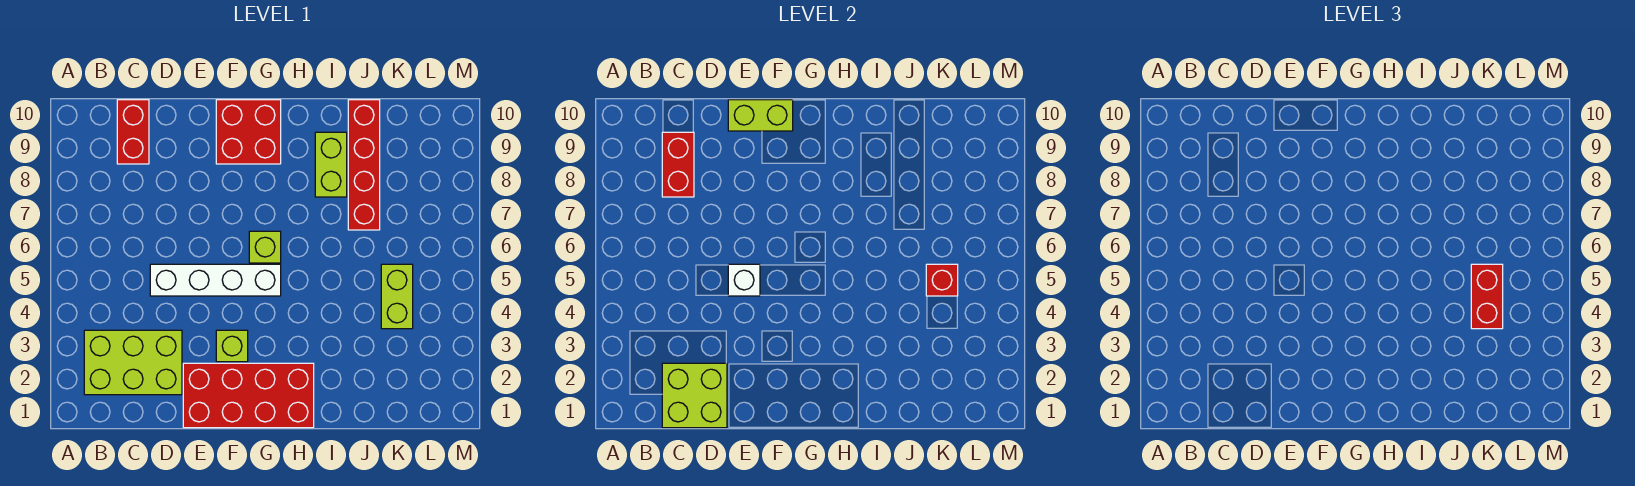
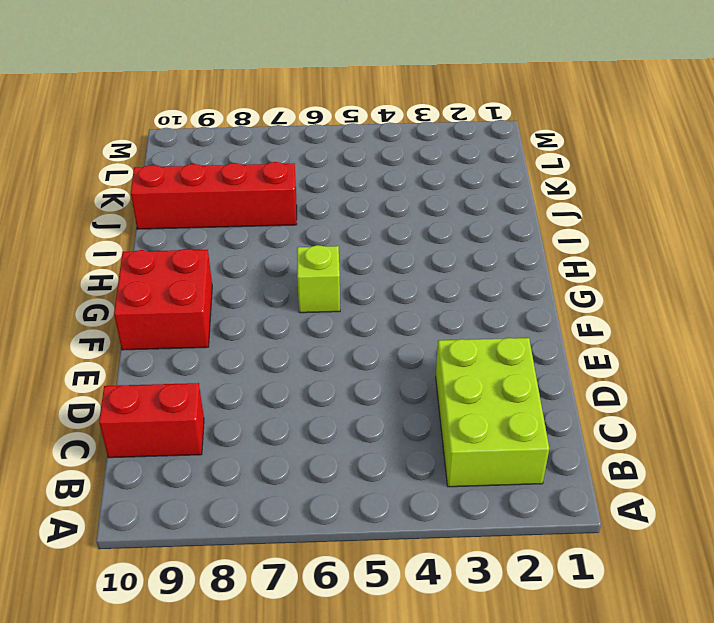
none -> white 1x4 brick [150,264,281,296]
none -> red 2x4 brick [183,363,314,428]
none -> lime 1x1 brick [216,330,248,362]

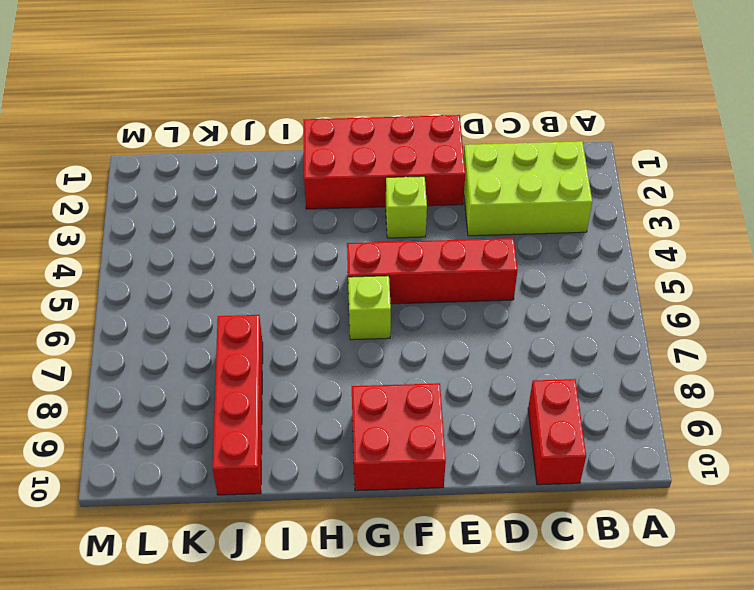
red 1x4 brick [347,238,517,304] -> white 1x4 brick [150,264,281,296]
none -> lime 1x2 brick [315,132,347,197]
none -> lime 1x2 brick [381,264,413,329]
none -> lime 2x2 brick [662,363,727,428]

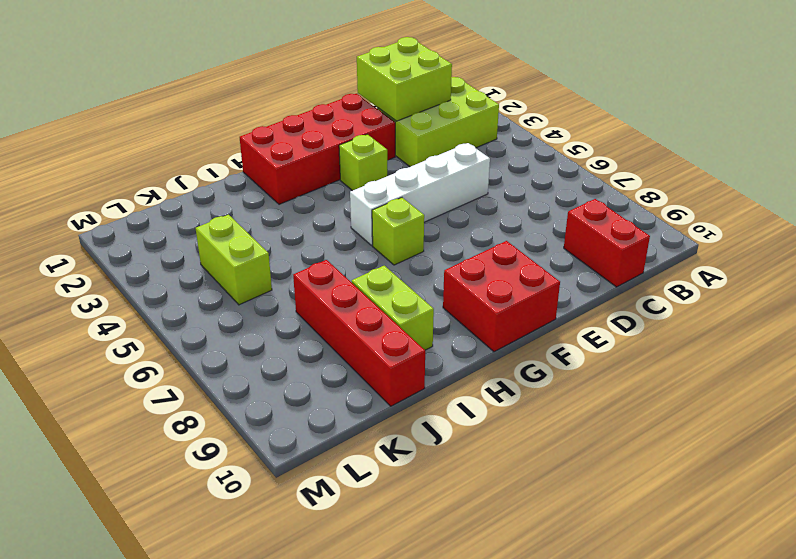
none -> red 1x2 brick [662,132,694,197]
none -> white 1x1 brick [728,264,760,296]
none -> lime 1x2 brick [728,100,793,131]

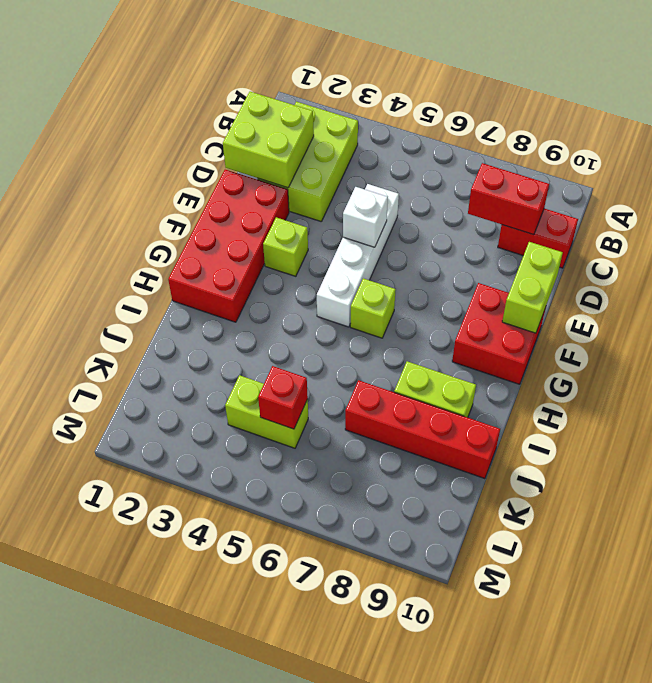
none -> red 1x2 brick [1471,264,1503,329]

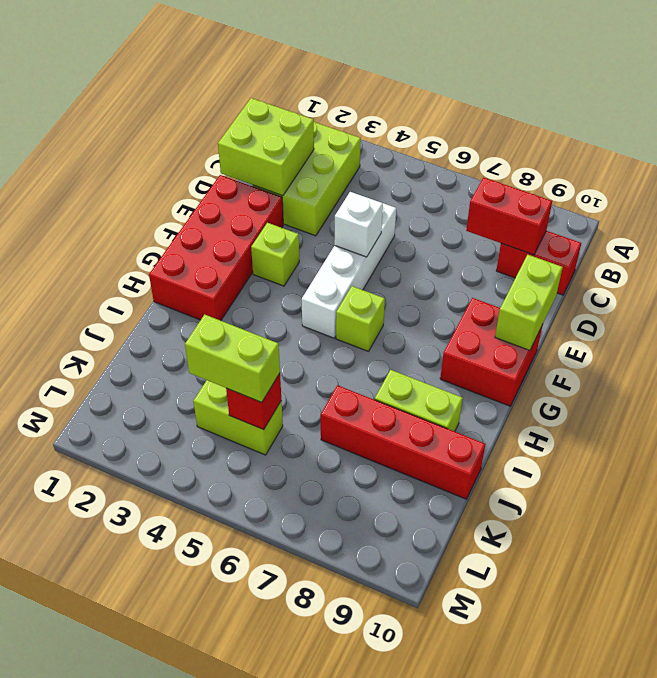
lime 1x2 brick [185,315,280,402] -> red 1x2 brick [1471,264,1503,329]

